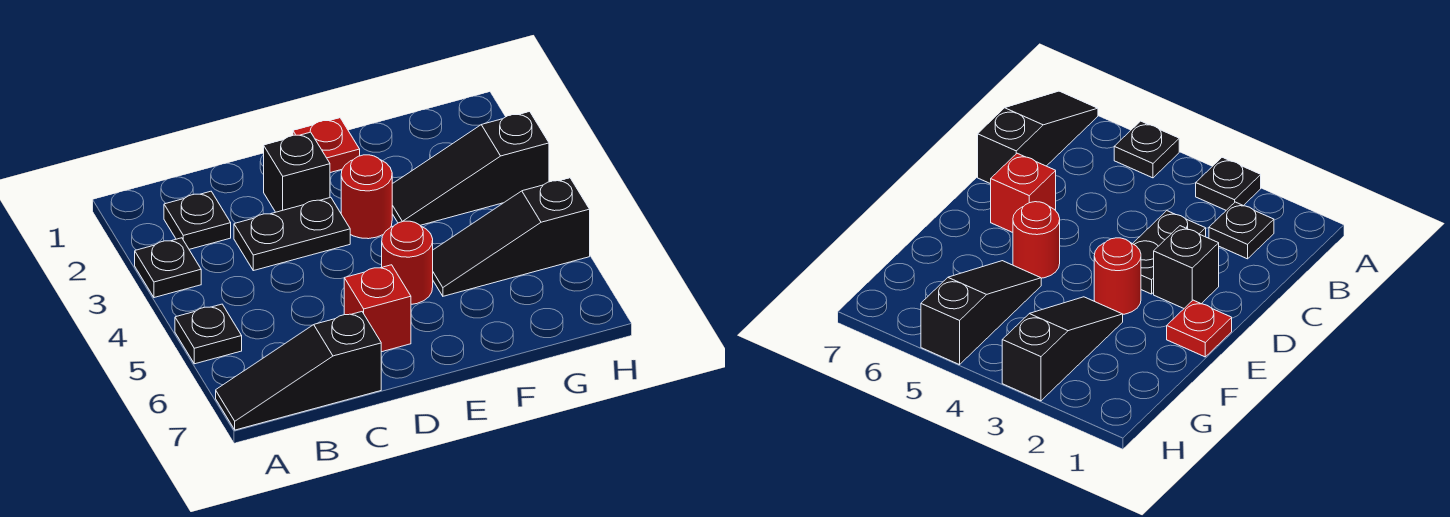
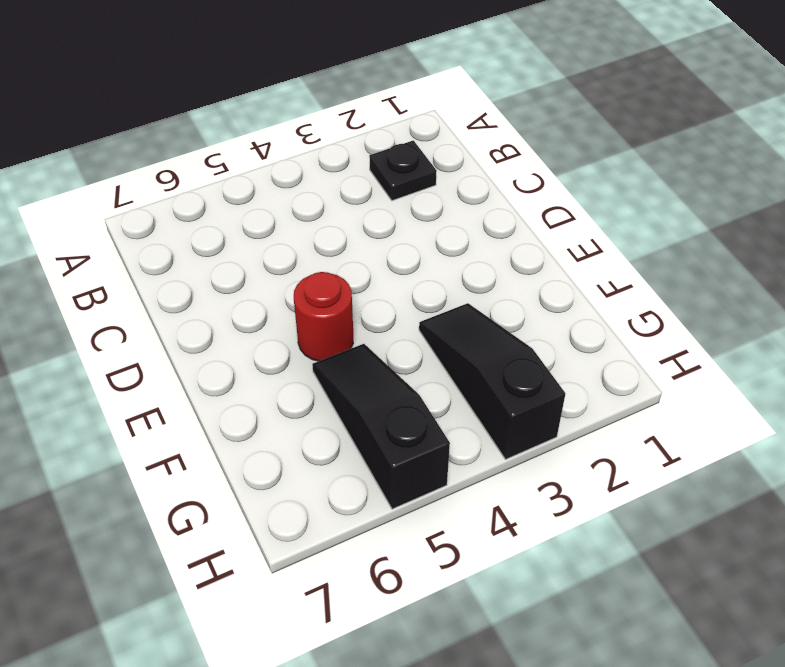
none -> black 1x1 plate [135,238,201,298]
none -> black 1x1 plate [175,304,242,364]
none -> black 1x3 slope [216,312,381,430]

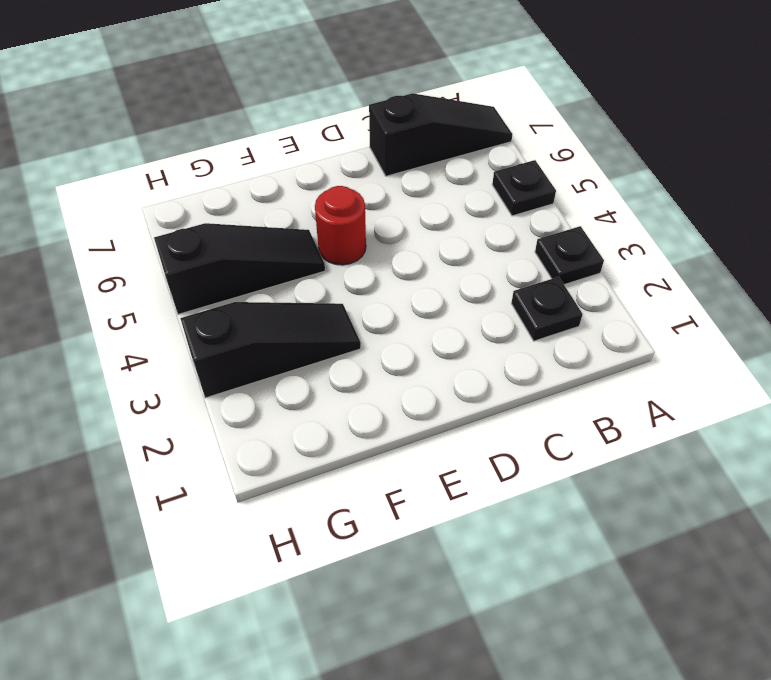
none -> black 1x2 plate [234,197,350,271]
none -> black 1x1 brick [264,132,330,212]
none -> red 1x1 brick [344,265,411,352]

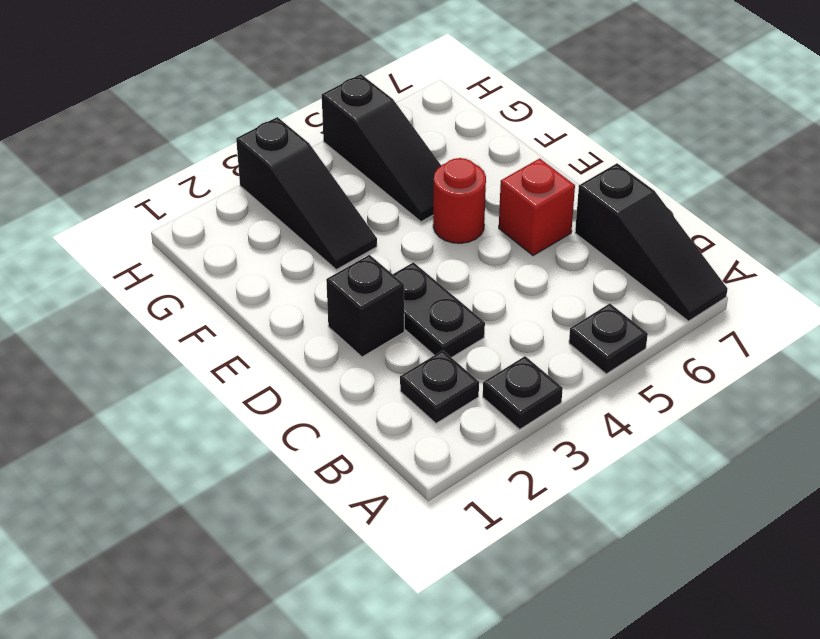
none -> red 1x1 plate [293,118,360,173]
none -> red 1x1 round brick [341,155,392,239]

